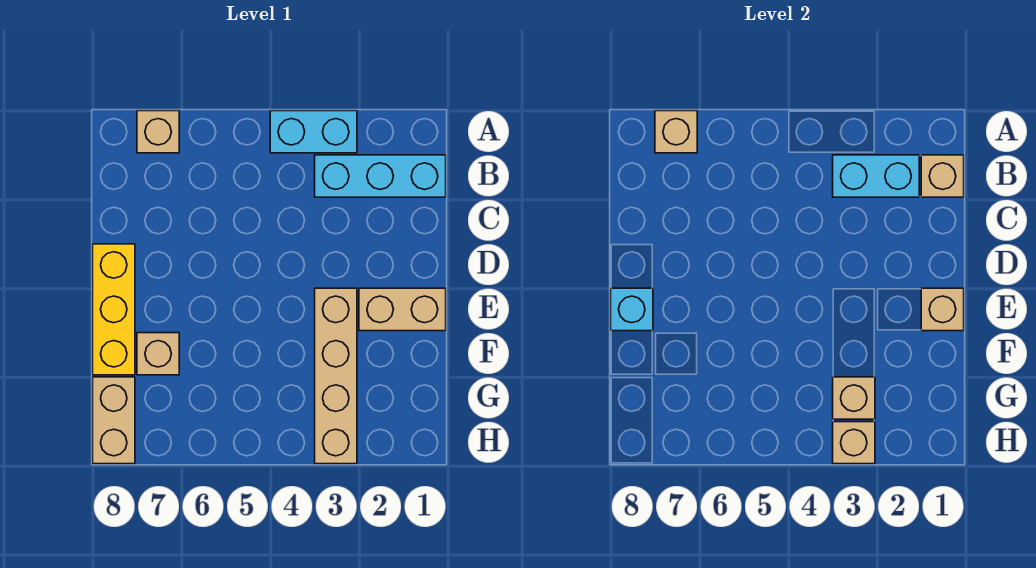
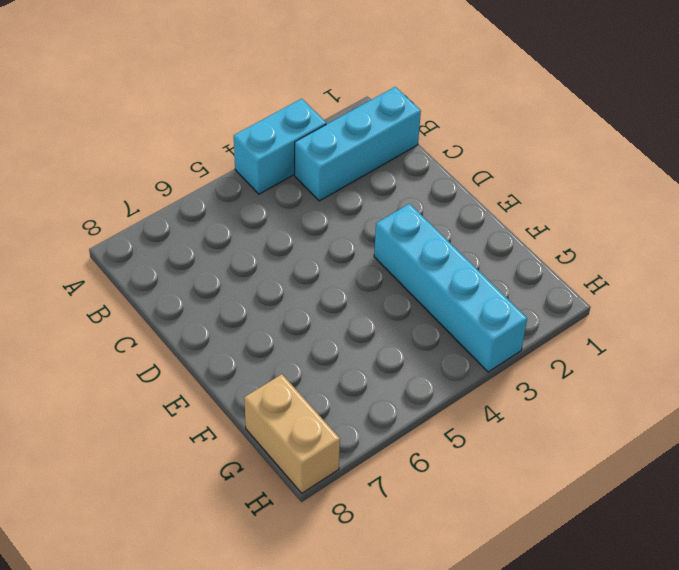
cyan 1x4 brick [374,204,527,372] -> tan 1x4 brick [315,288,357,464]
none -> tan 1x1 brick [137,111,179,153]
none -> yellow 1x3 brick [93,244,135,375]
none -> tan 1x2 brick [359,288,446,331]

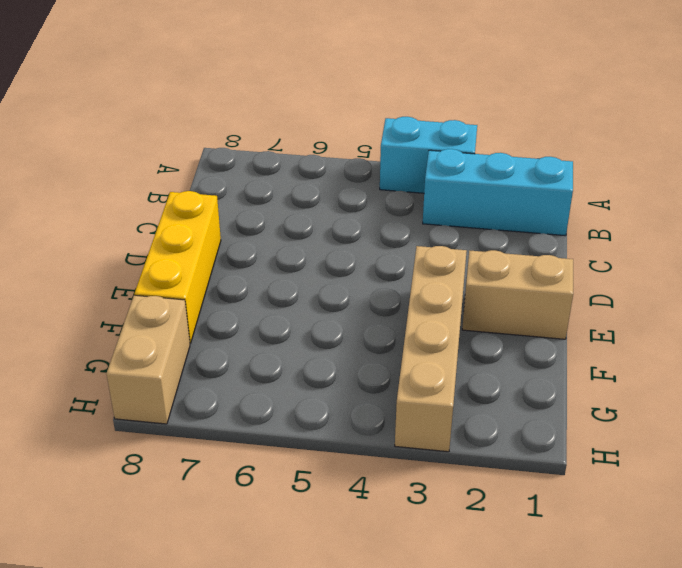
none -> tan 1x1 brick [137,111,179,153]
none -> tan 1x1 brick [137,333,179,375]
none -> tan 1x1 brick [655,111,697,153]

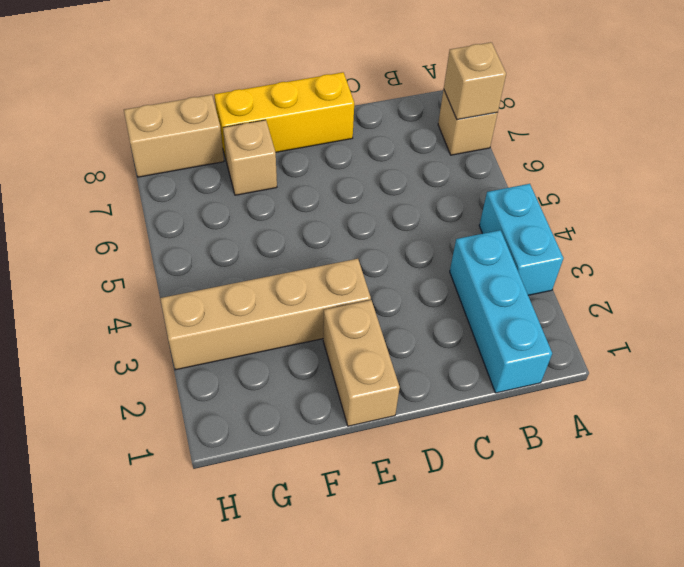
none -> tan 1x1 brick [921,155,964,197]
none -> cyan 1x2 brick [833,155,919,197]
none -> tan 1x1 brick [921,288,964,331]

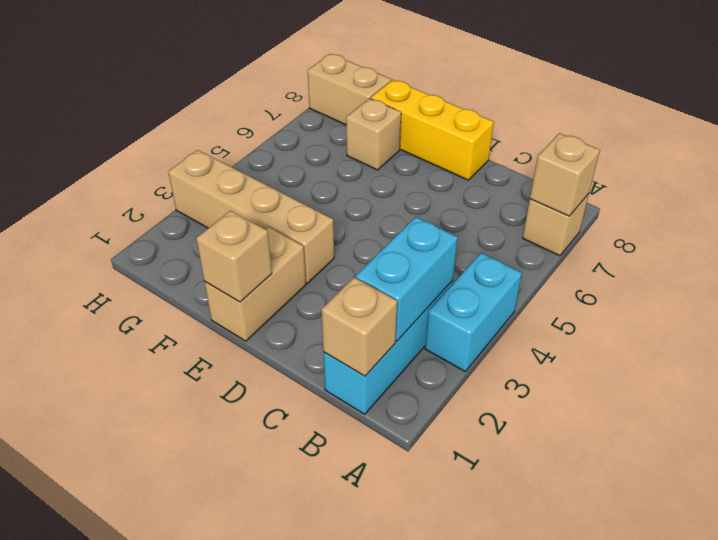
none -> cyan 1x1 brick [611,288,653,331]
none -> tan 1x1 brick [833,377,875,419]
none -> tan 1x1 brick [833,422,875,464]

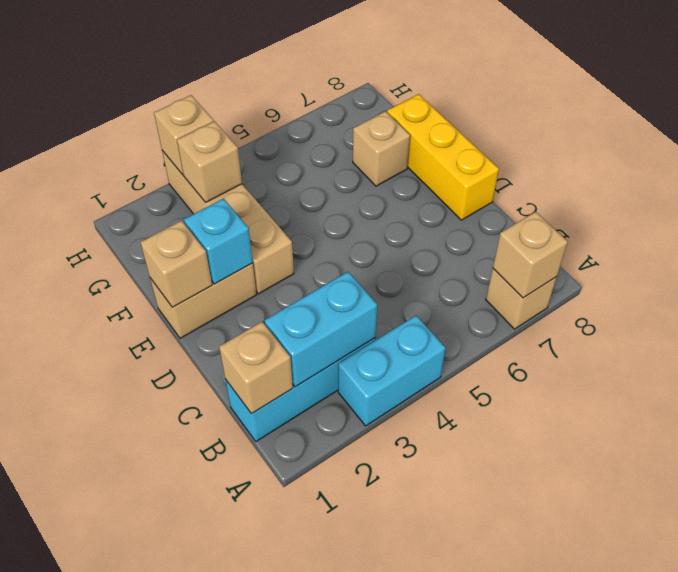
cyan 1x1 brick [184,198,253,284] -> cyan 1x1 brick moved to [611,288,653,331]
none -> tan 1x2 brick [93,377,135,464]

